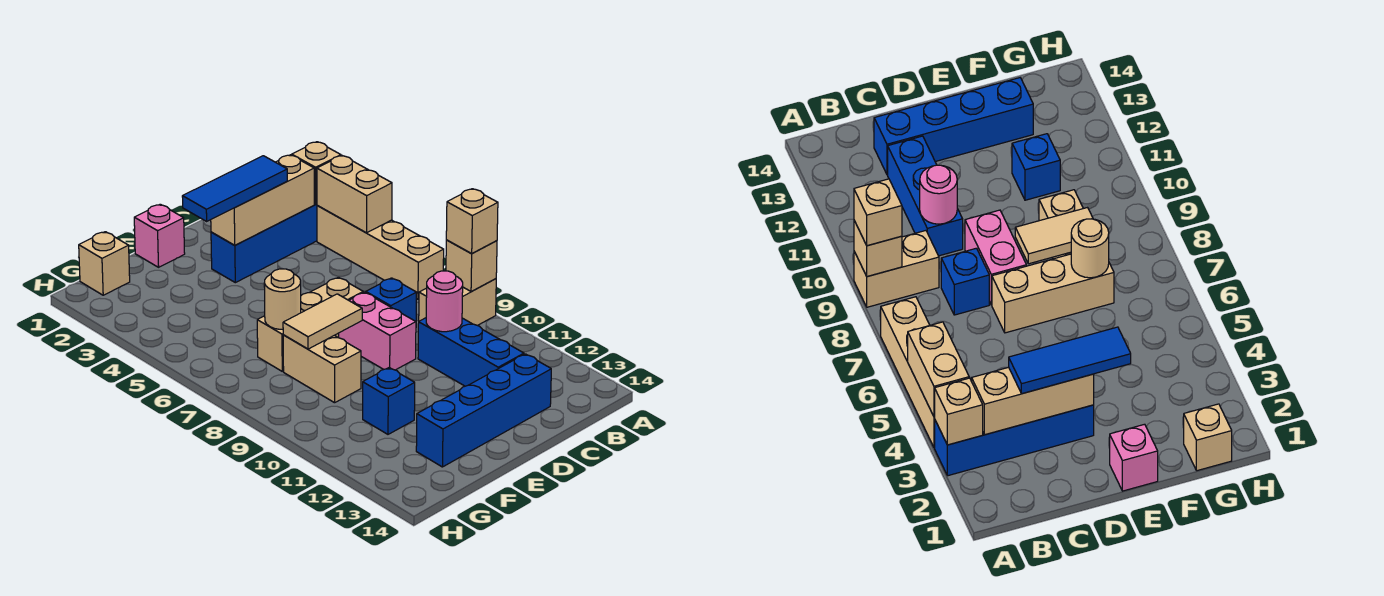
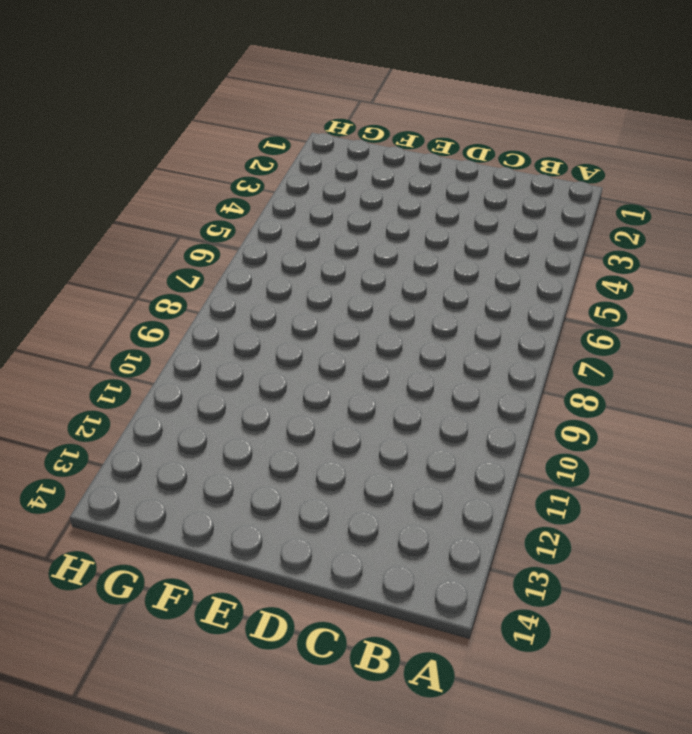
none -> blue 1x4 brick [211,204,317,283]
none -> tan 1x4 brick [317,206,444,299]
none -> tan 1x2 brick [419,279,496,325]

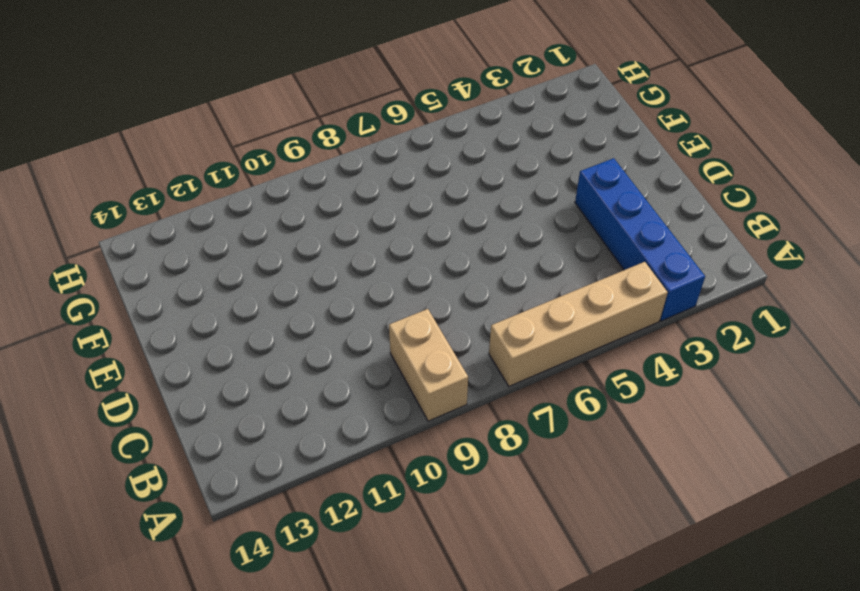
none -> blue 1x1 brick [366,278,417,321]
none -> blue 1x3 brick [418,318,524,386]
none -> blue 1x4 brick [416,354,551,467]

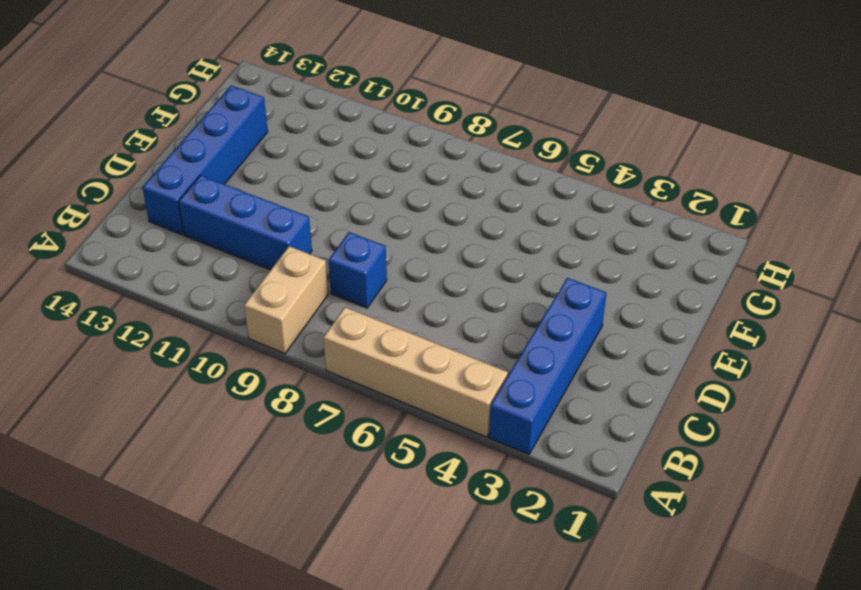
none -> tan 1x3 brick [257,277,363,371]
none -> pink 1x2 brick [339,292,416,370]
none -> pink 1x1 brick [134,204,185,267]

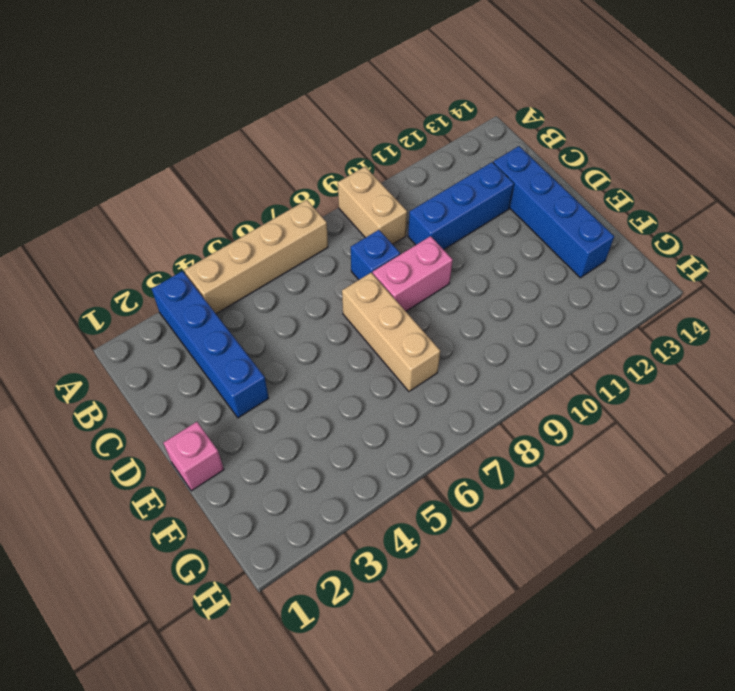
none -> tan 1x2 brick [283,335,361,403]
none -> blue 1x1 brick [363,367,415,434]
none -> tan 1x1 brick [79,232,130,295]

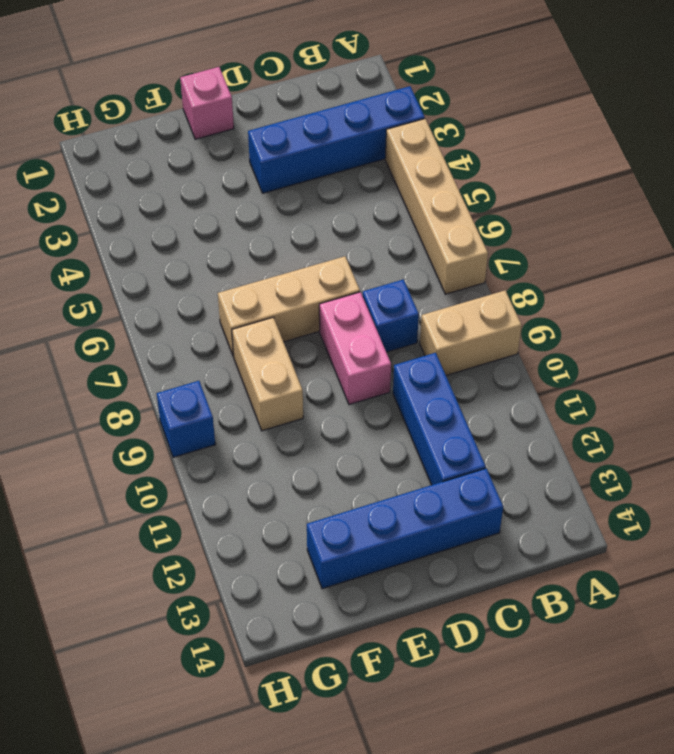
blue 1x1 brick [157,381,215,457] -> blue 1x1 brick moved to [363,367,415,434]
none -> tan 1x1 brick [79,232,130,295]
none -> tan 1x1 brick [292,142,341,204]
none -> tan 1x2 brick [317,156,392,233]

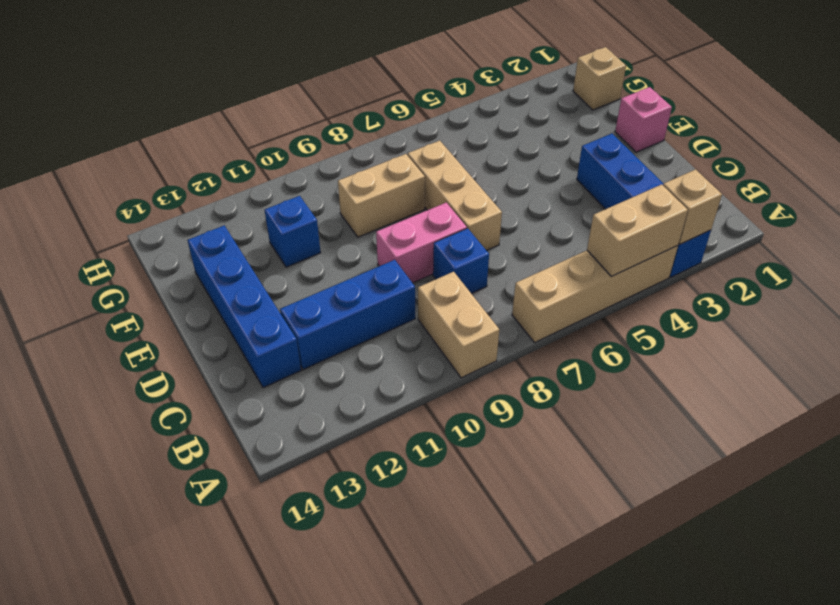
none -> tan 1x1 brick [446,240,497,291]
none -> tan 1x3 brick [211,155,314,245]
none -> pink 1x1 round brick [426,271,463,332]

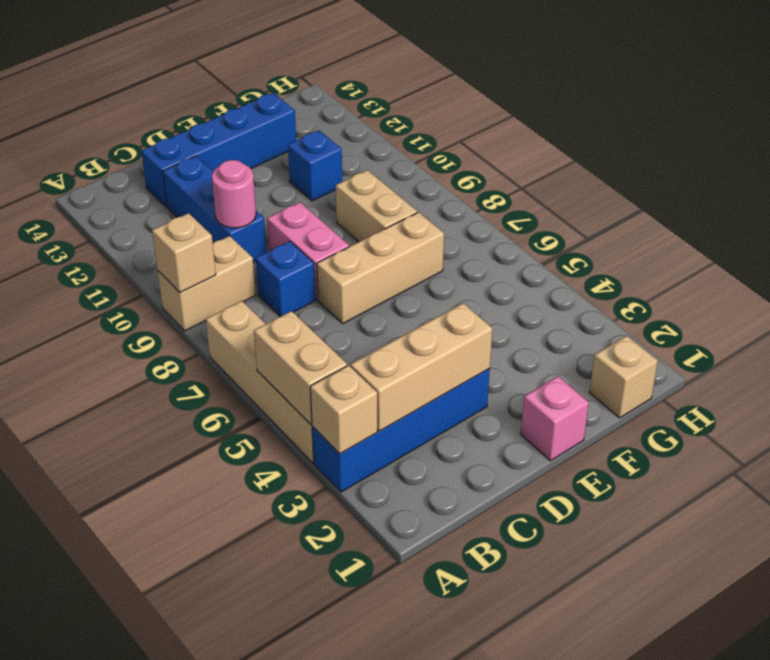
none -> tan 1x2 tile [283,294,362,349]
none -> tan 1x1 round brick [264,269,301,329]
none -> tan 1x1 brick [446,189,498,254]

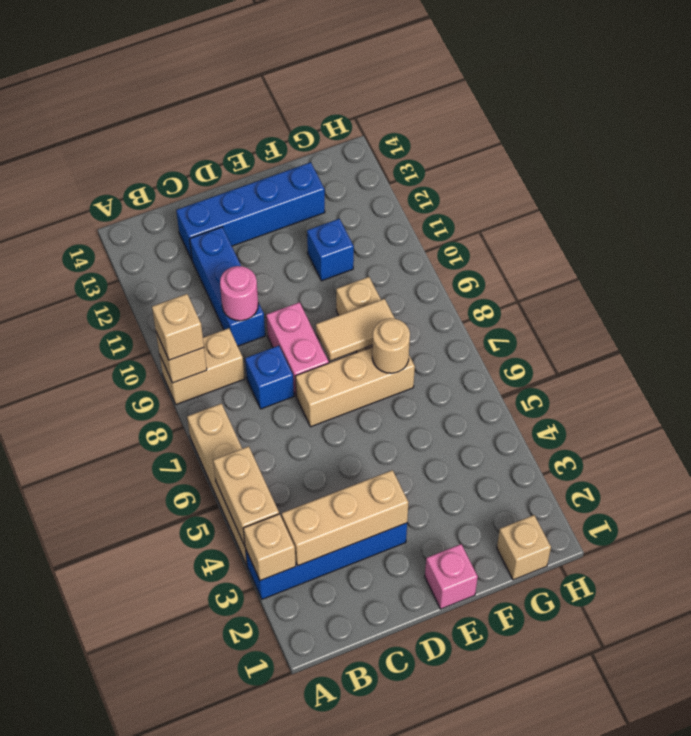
none -> blue 1x3 tile [182,156,287,221]

